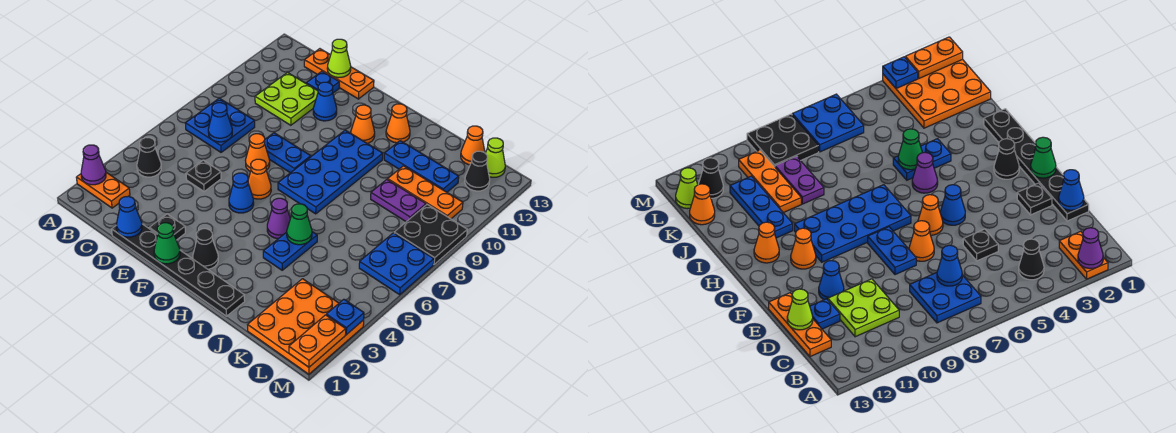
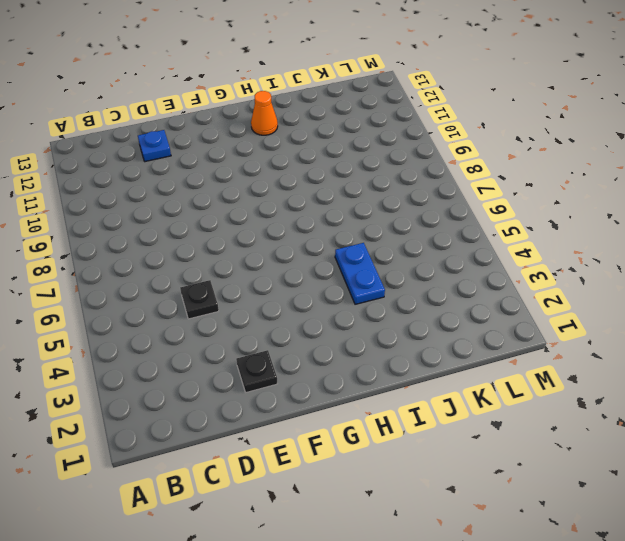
none -> orange 1x2 plate [76,172,130,208]
none -> black 1x1 cone [137,138,161,177]
none -> blue 2x2 plate [185,98,255,152]
none -> lime 2x2 plate [255,73,318,125]

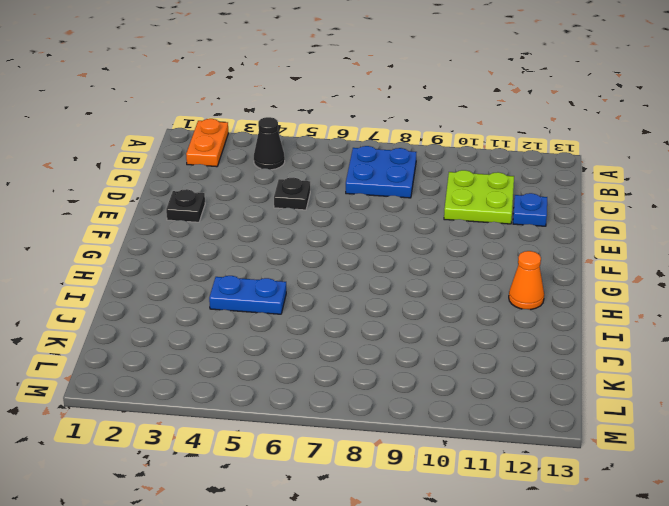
none -> orange 1x3 plate [304,49,374,99]
none -> black 1x6 plate [112,224,245,316]
none -> orange 1x1 cone [245,134,270,172]
none -> blue 1x2 plate [265,133,311,173]

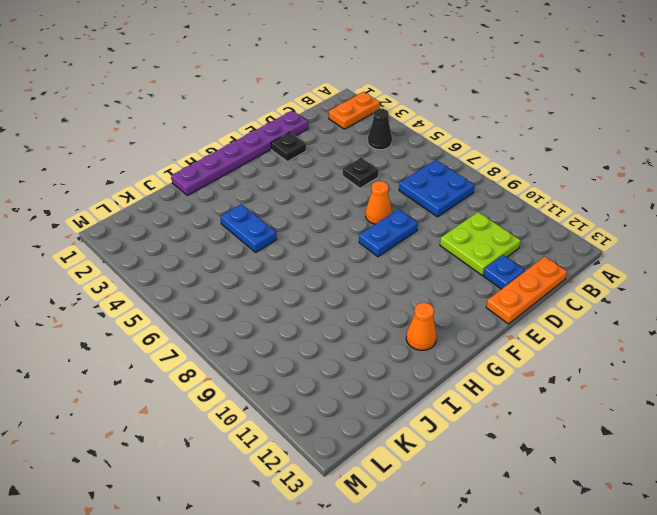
purple 1x6 plate [171,111,308,195] -> black 1x6 plate [112,224,245,316]
none -> blue 1x1 cone [313,82,337,121]
none -> blue 1x1 cone [229,173,254,213]
none -> orange 1x1 cone [248,159,271,199]
none -> black 1x1 cone [193,229,218,269]

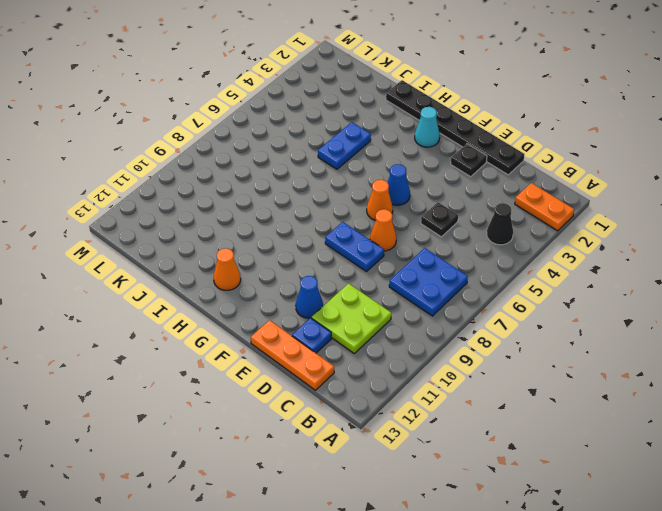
cyan 1x1 cone [415,107,440,147] -> black 1x1 cone [193,229,218,269]
none -> blue 2x4 plate [278,130,383,214]
none -> orange 1x1 cone [351,105,375,144]
none -> purple 1x1 cone [267,198,290,239]
none -> blue 1x3 plate [384,141,459,192]

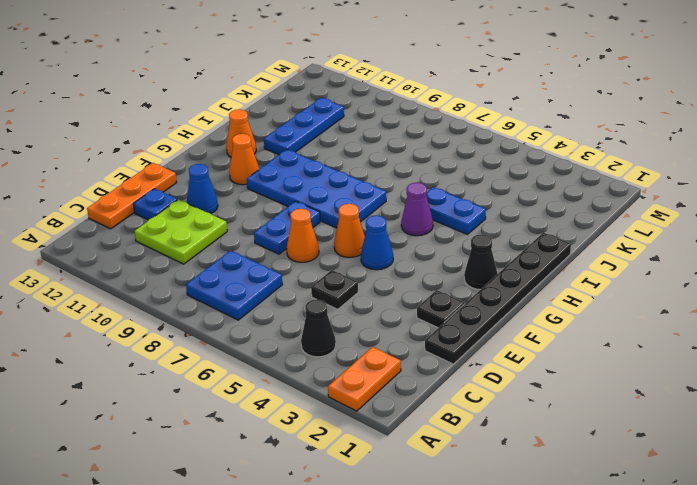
none -> purple 1x2 plate [371,180,426,222]
none -> orange 1x3 plate [388,166,463,219]
none -> orange 3x3 plate [248,279,364,374]
none -> orange 1x1 cone [461,126,485,165]

